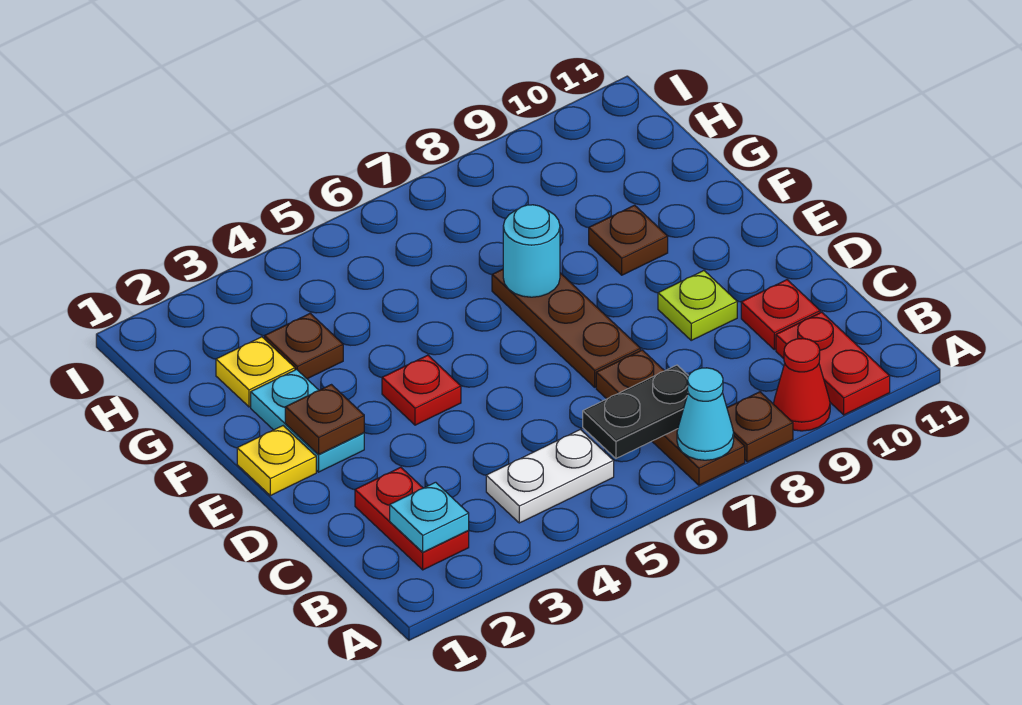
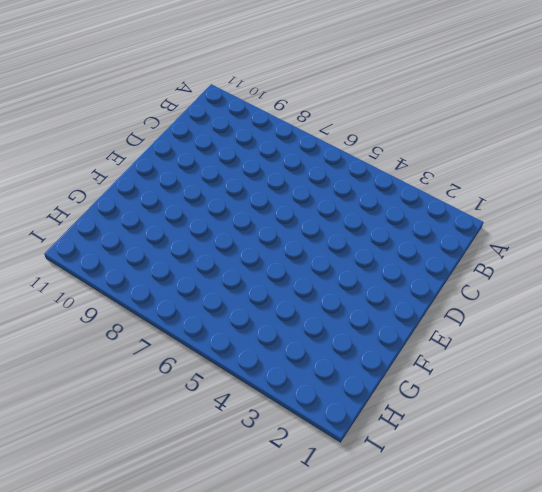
none -> brown 1x3 plate [596,350,745,485]
none -> brown 1x1 plate [727,392,793,462]
none -> red 1x1 cone [774,338,830,431]

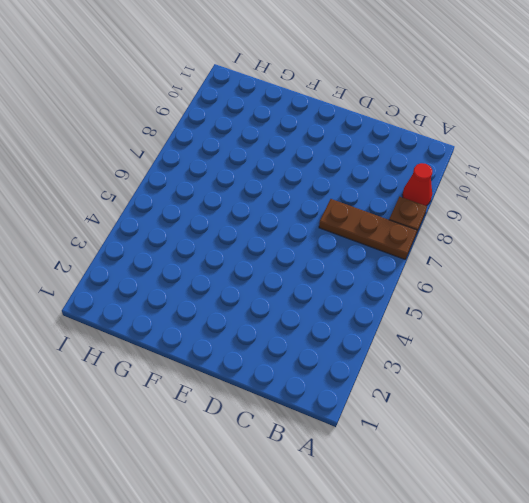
none -> red 1x2 plate [776,312,890,415]
none -> red 1x2 plate [355,467,469,570]
none -> white 1x2 plate [486,430,614,523]

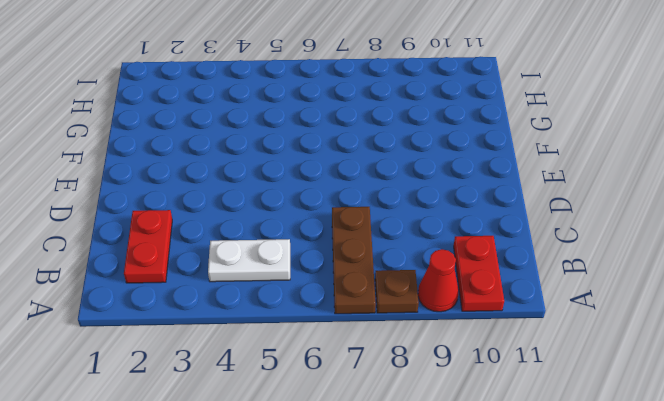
none -> red 1x1 plate [741,280,820,350]
none -> brown 1x3 plate [492,269,641,387]
none -> lime 1x1 plate [658,271,737,340]

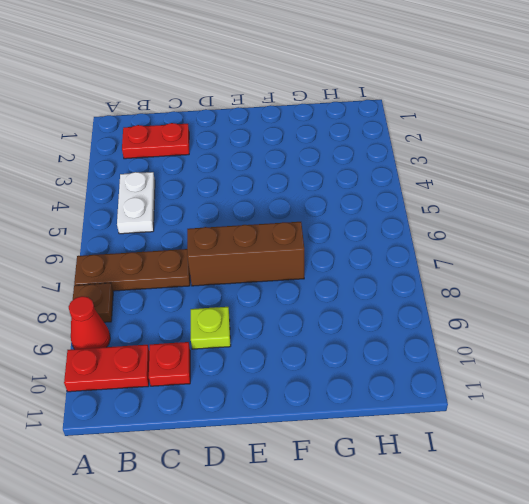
brown 1x3 brick [187,222,304,286] -> brown 1x3 plate [492,269,641,387]
none -> yellow 1x1 plate [237,426,316,495]
none -> cyan 1x2 plate [251,369,364,472]
none -> red 1x1 plate [382,355,461,425]

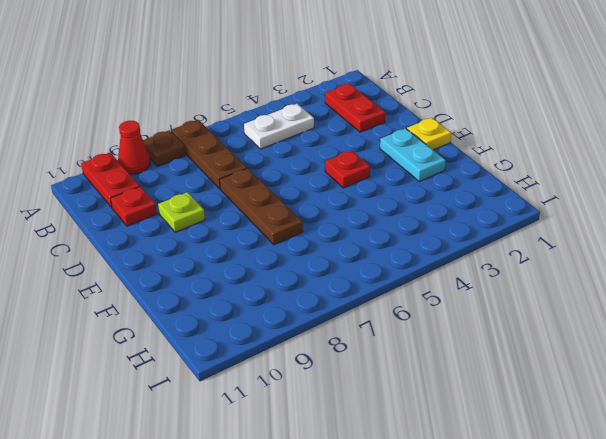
none -> brown 1x1 plate [589,205,668,275]
none -> yellow 1x1 plate [216,337,295,407]
none -> brown 1x1 plate [264,313,343,379]

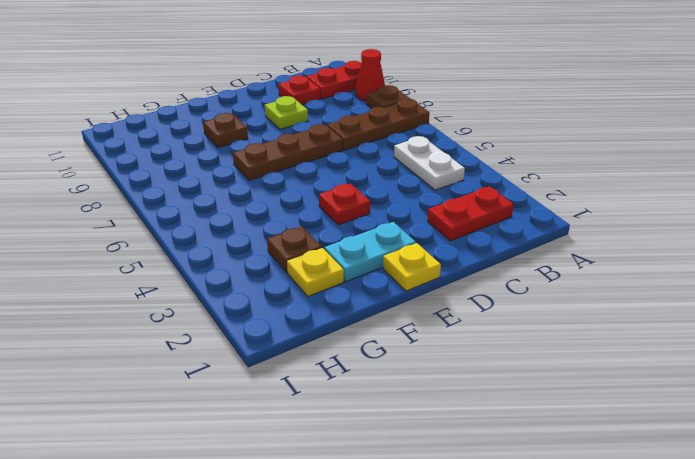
none -> cyan 1x1 cone [677,368,734,460]
none -> cyan 1x1 plate [390,482,469,552]
none -> black 1x2 plate [583,365,688,458]

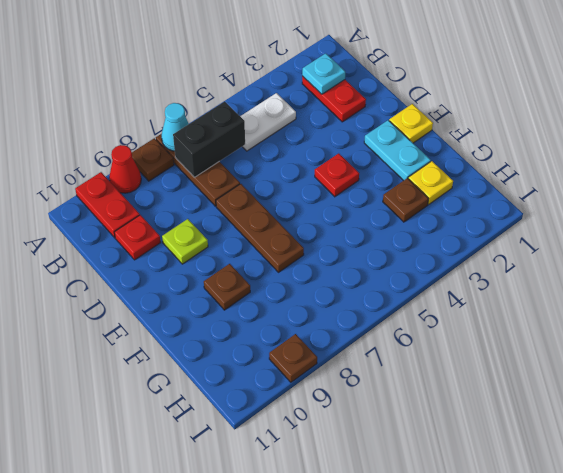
black 1x2 brick [173,101,245,177] -> black 1x2 plate [583,365,688,458]
brown 1x1 plate [269,334,317,382] -> brown 1x1 plate moved to [285,385,364,454]
none -> cyan 1x1 round brick [503,205,560,297]

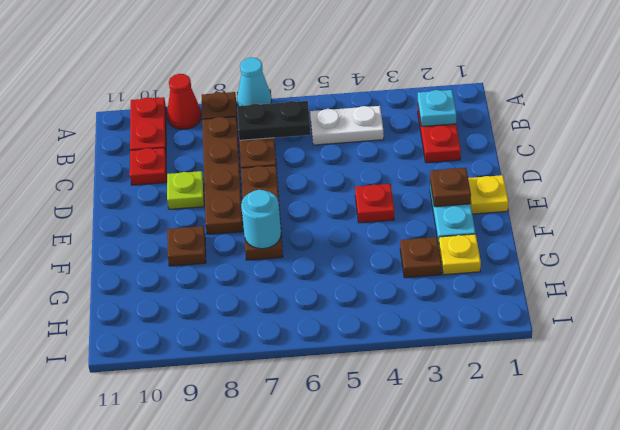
brown 1x4 plate [202,117,243,234] -> none

